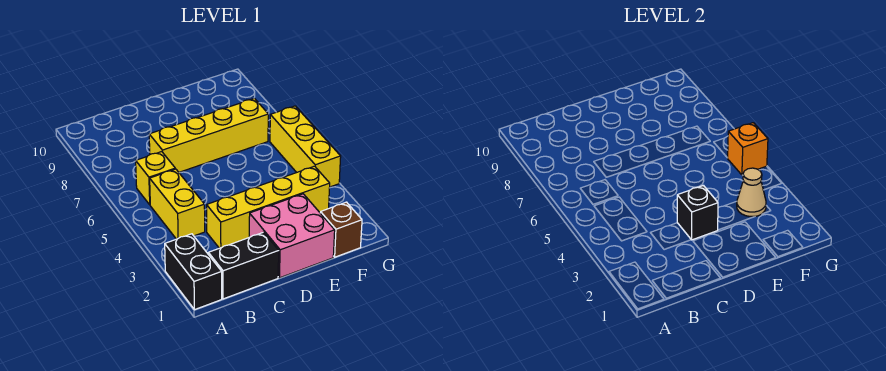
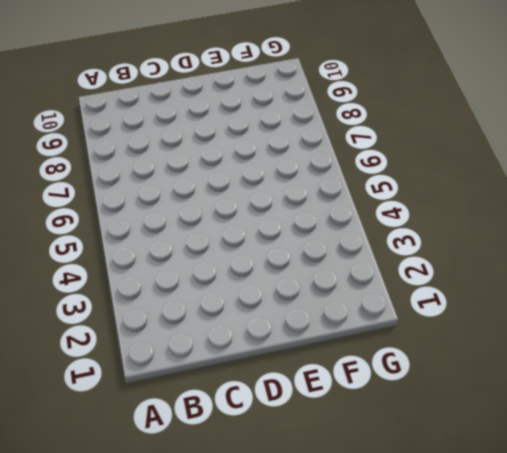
none -> black 1x2 brick [165,234,222,310]
none -> black 1x2 brick [208,232,279,299]
none -> yellow 1x2 brick [150,169,205,239]

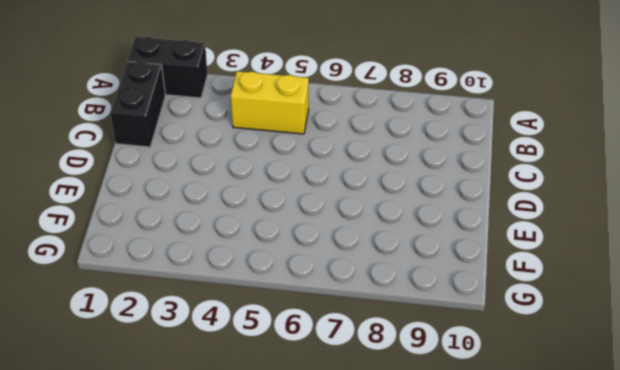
none -> yellow 1x1 brick [136,152,175,205]
none -> yellow 1x4 brick [207,166,330,248]
none -> yellow 1x4 brick [149,98,268,172]

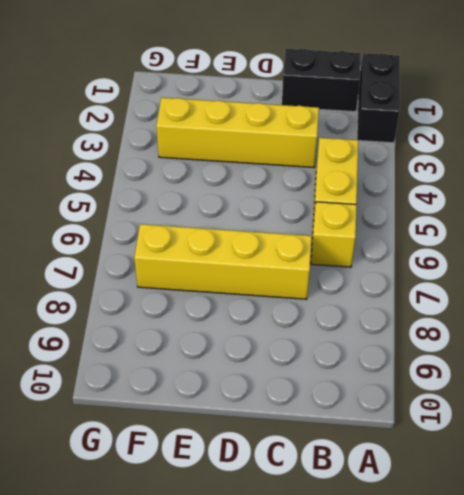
none -> pink 2x2 brick [249,194,335,278]
none -> brown 1x1 brick [320,202,362,257]
none -> yellow 1x3 brick [270,106,341,187]

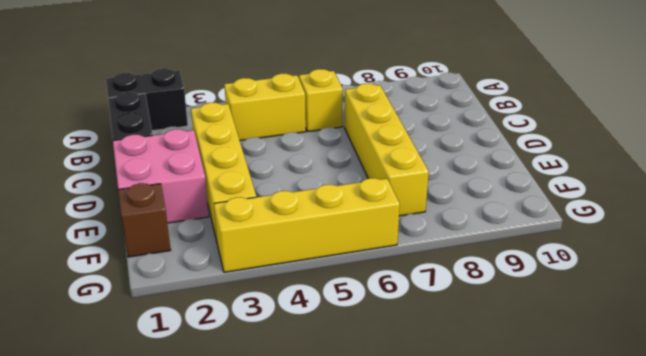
yellow 1x4 brick [214,178,400,272] -> yellow 1x3 brick [270,106,341,187]
none -> black 1x1 brick [677,186,718,240]
none -> tan 1x1 cone [737,168,766,217]
none -> orange 1x1 brick [728,123,768,175]

